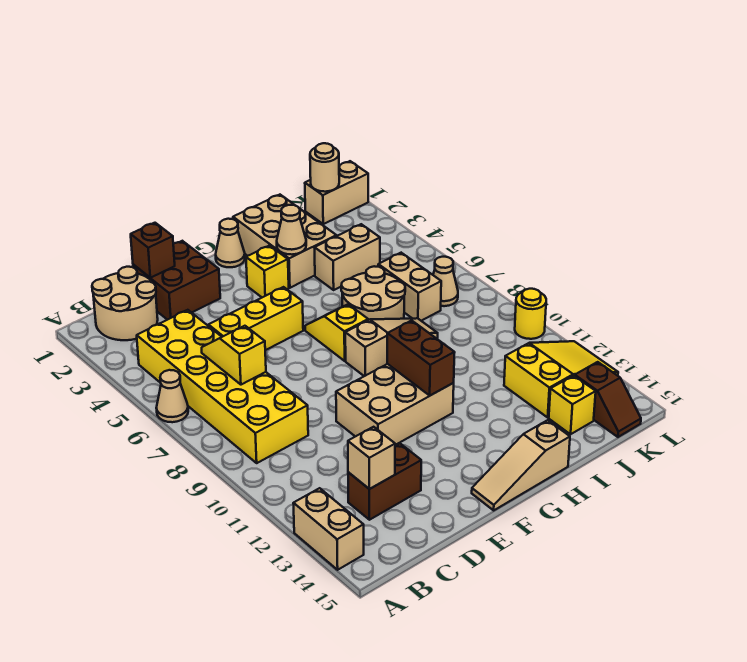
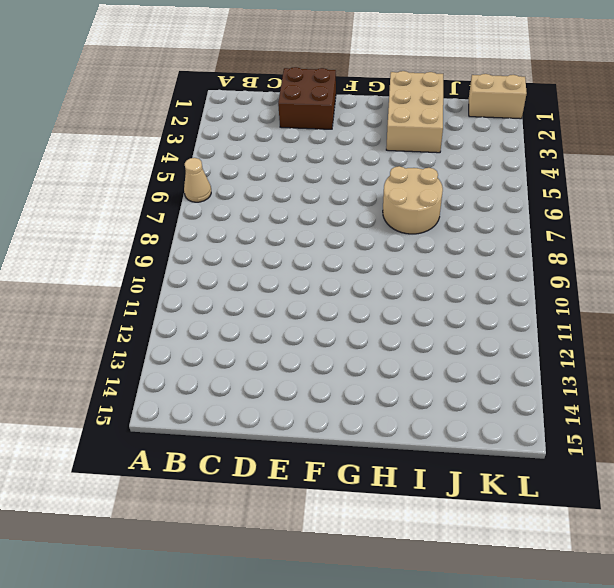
none -> tan 1x2 brick [293,488,364,570]
none -> tan 2x2 round brick [92,267,158,340]
none -> yellow 2x6 brick [137,310,308,463]

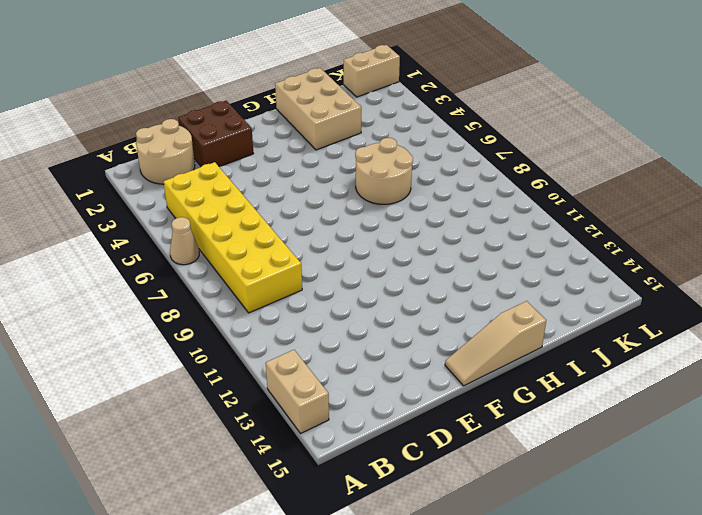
none -> brown 1x2 brick [348,444,421,520]
none -> yellow 1x3 brick [208,287,303,350]
none -> tan 2x3 brick [336,364,454,445]

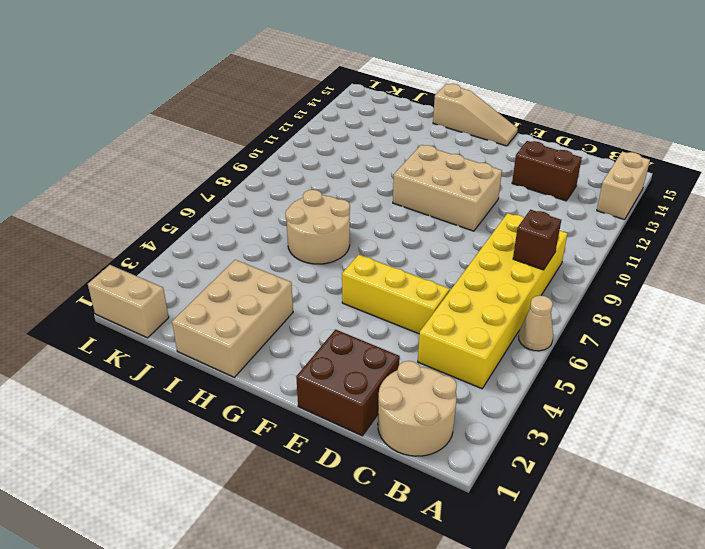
brown 1x1 brick [513,210,561,270] -> brown 1x1 brick moved to [131,223,175,278]
none -> tan 1x1 cone [216,219,245,267]
none -> yellow 1x1 brick [246,246,289,297]
none -> yellow 1x2 slope [305,304,368,361]

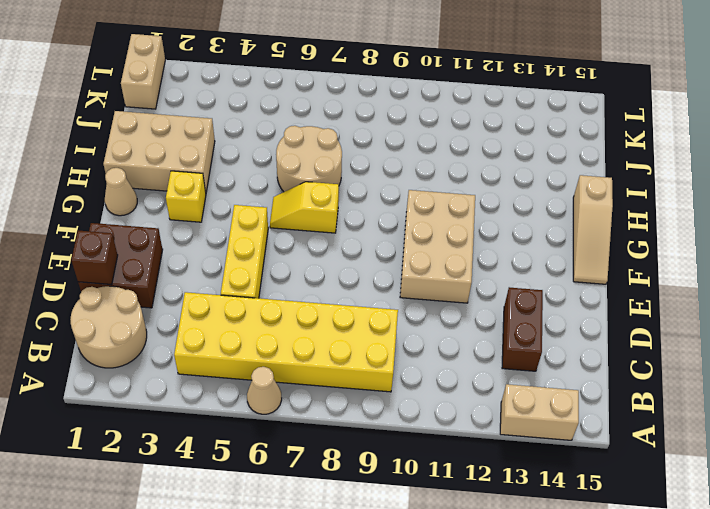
none -> tan 1x3 slope [345,318,438,376]
none -> tan 1x2 brick [314,224,380,290]
none -> tan 1x2 brick [378,253,441,321]

